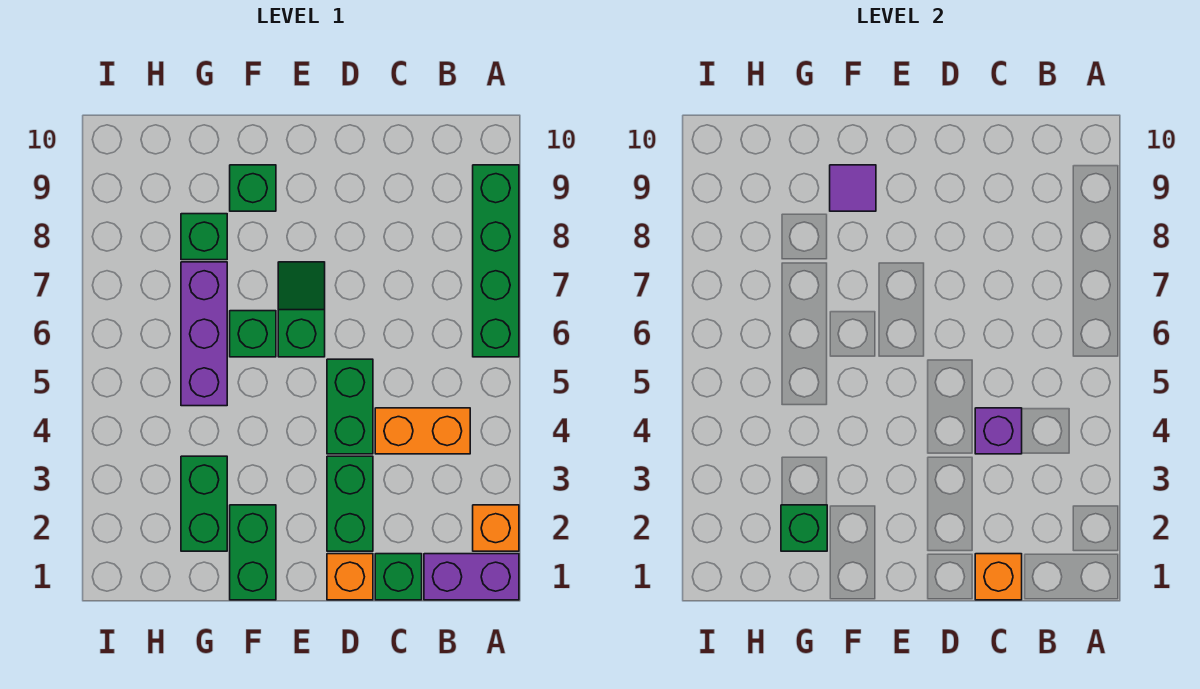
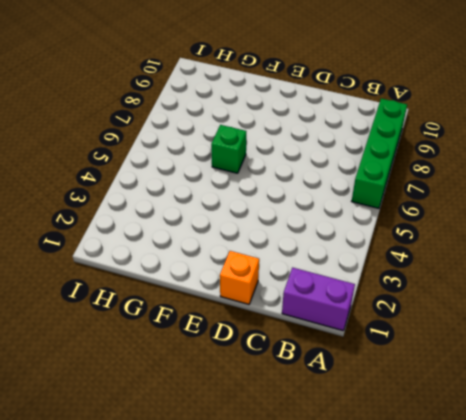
none -> orange 1x1 brick [473,505,519,551]
none -> orange 1x2 brick [375,408,470,454]
none -> green 1x1 brick [375,554,422,600]

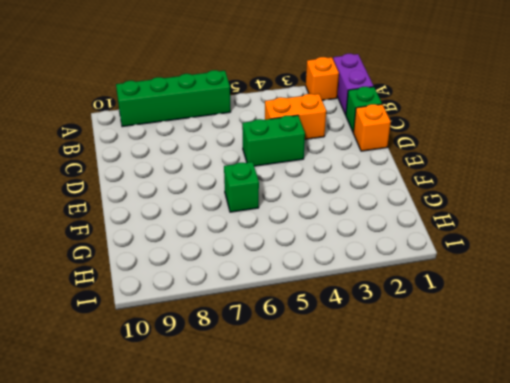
orange 1x2 brick [265,94,326,139] -> orange 1x2 brick turned to [375,408,470,454]
none -> green 1x2 brick [327,456,373,551]
none -> green 1x2 slope [278,262,325,357]
none -> green 1x2 brick [230,505,276,600]

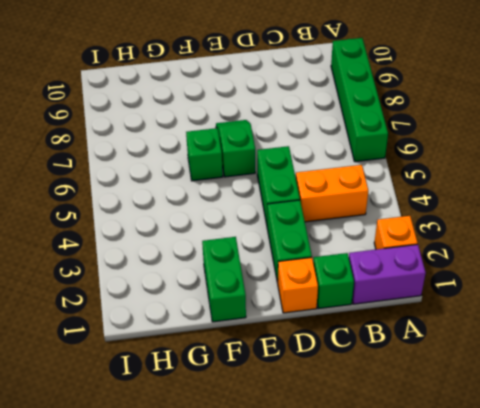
none -> green 1x1 brick [230,165,276,211]
none -> green 1x2 brick [181,456,227,551]
none -> purple 1x3 brick [181,262,227,406]

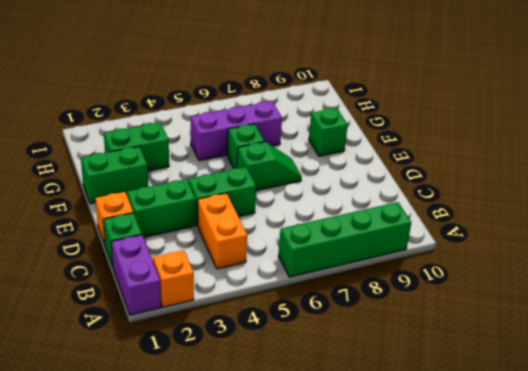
none -> green 1x1 brick [181,214,227,260]
none -> orange 1x1 brick [975,554,1022,600]
none -> purple 1x1 brick [975,408,1022,454]

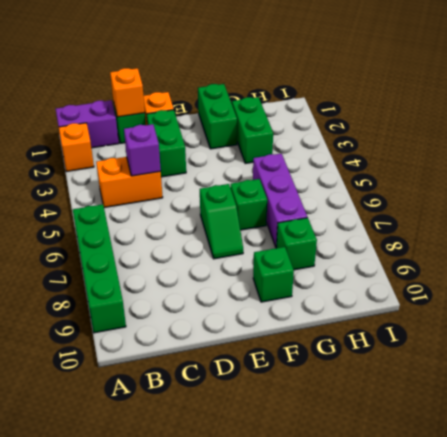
none -> green 1x2 brick [327,359,373,454]
none -> purple 1x1 tile [830,165,876,211]
none -> green 1x1 brick [781,505,827,551]

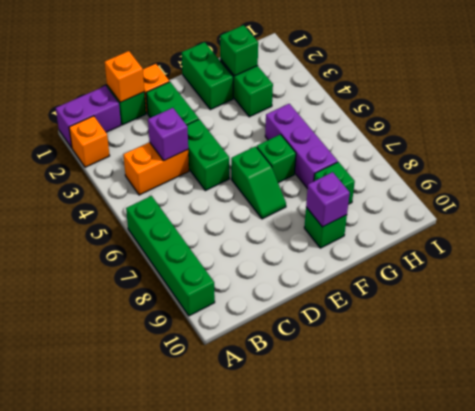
purple 1x1 brick [306,172,350,227] -> purple 1x1 tile [830,165,876,211]

